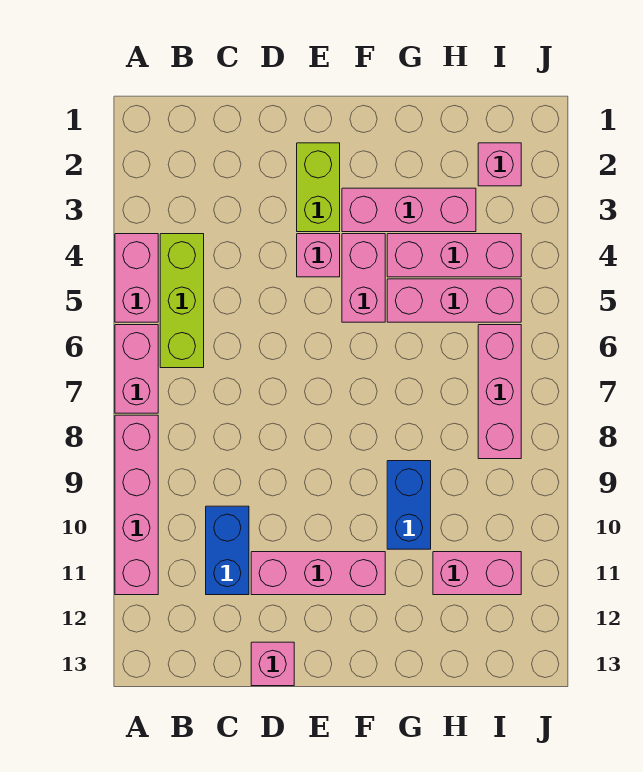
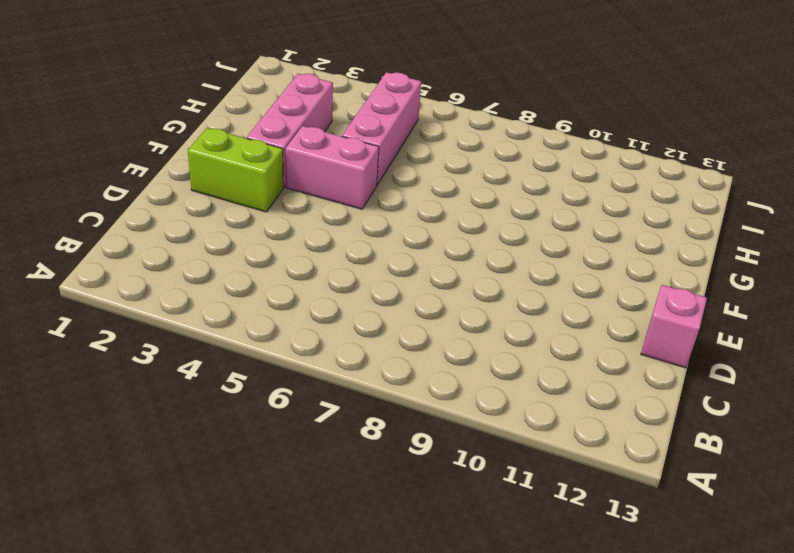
none -> pink 1x2 brick [115,234,158,322]
none -> pink 1x2 brick [115,325,158,413]
none -> pink 1x4 brick [115,415,158,595]

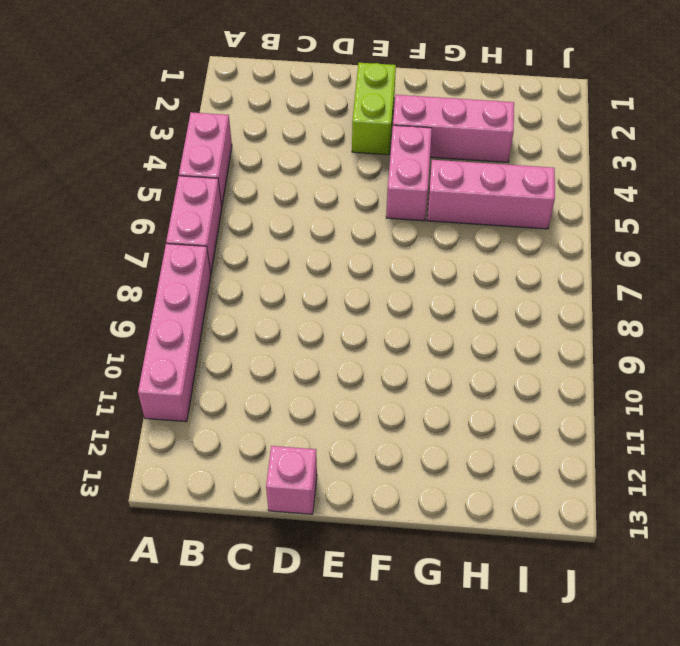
none -> lime 1x3 brick [160,234,204,368]
none -> blue 1x2 brick [206,506,249,595]
none -> pink 1x3 brick [251,552,385,595]

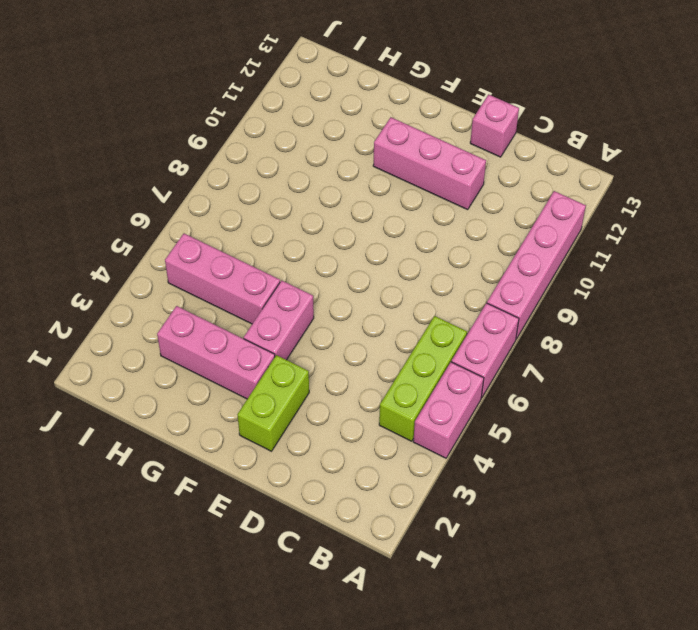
none -> blue 1x2 brick [206,506,249,595]
none -> pink 1x1 brick [297,234,340,277]
none -> pink 1x3 brick [387,234,521,277]

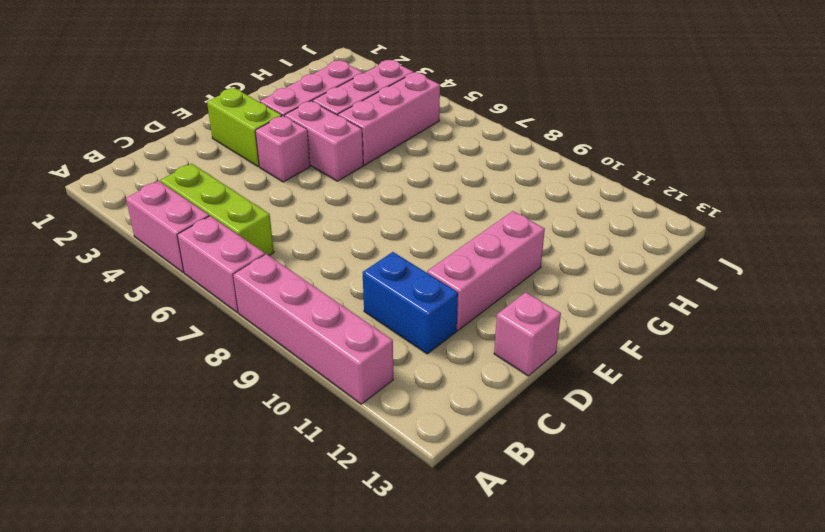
none -> blue 1x2 brick [387,461,431,549]
none -> pink 1x2 brick [433,552,521,595]
none -> pink 1x1 brick [478,143,521,186]

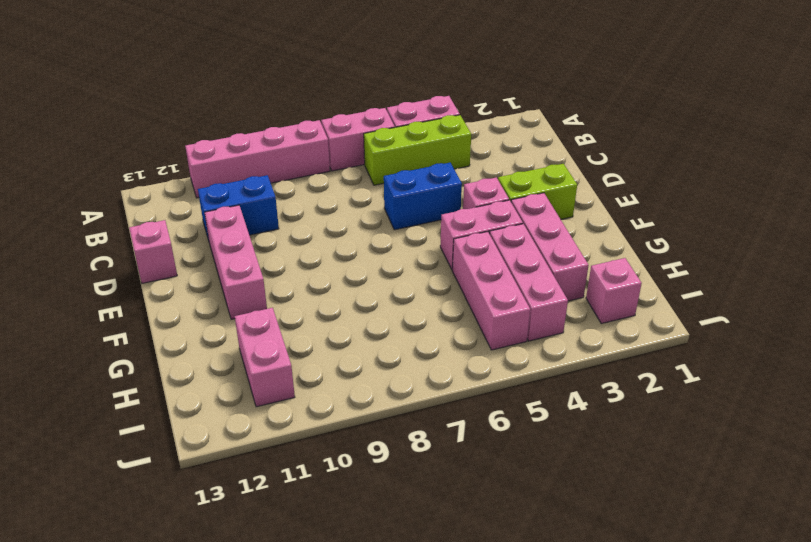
blue 1x2 brick [384,163,462,230] -> blue 1x2 brick moved to [387,461,431,549]
none -> pink 1x3 brick [478,325,521,459]

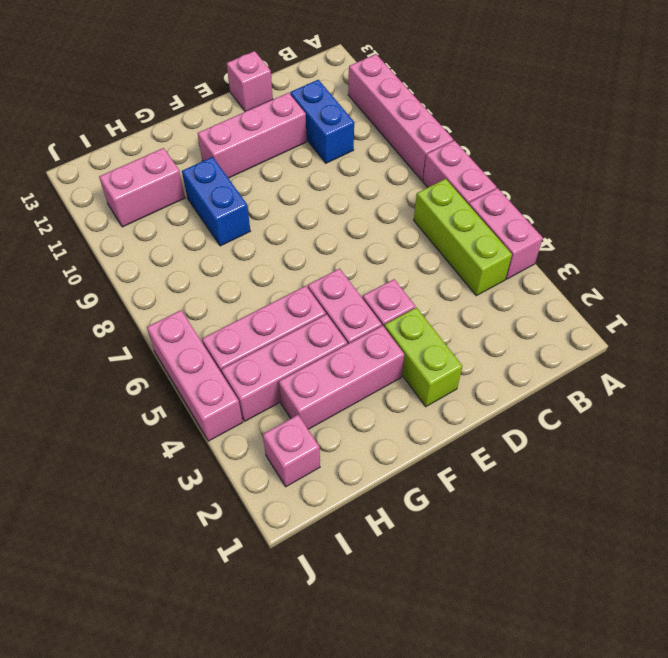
pink 1x3 brick [147,310,243,441] -> pink 1x3 brick moved to [478,325,521,459]

